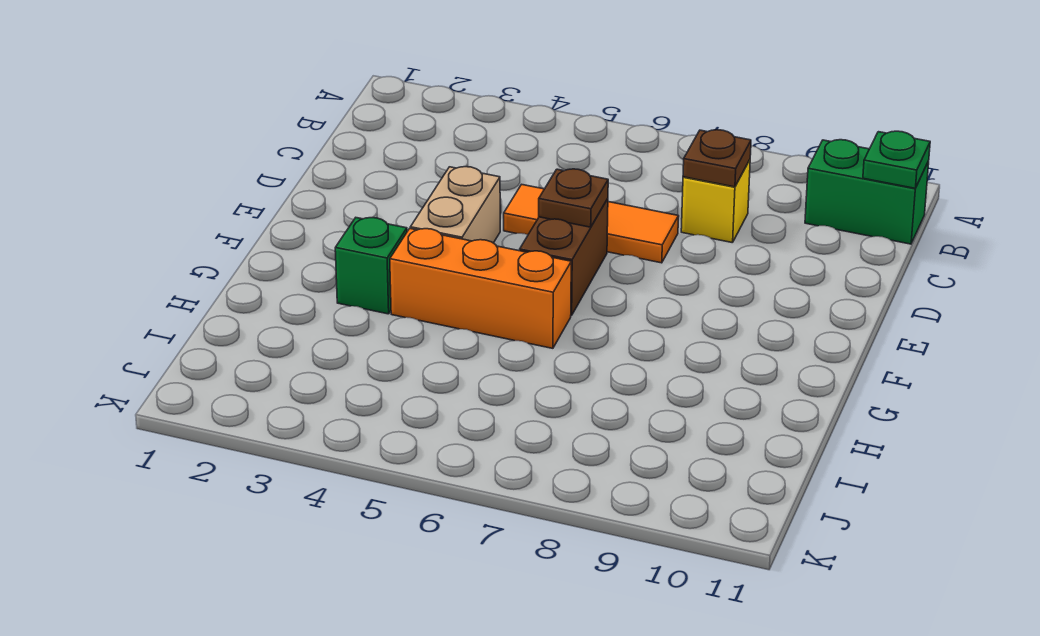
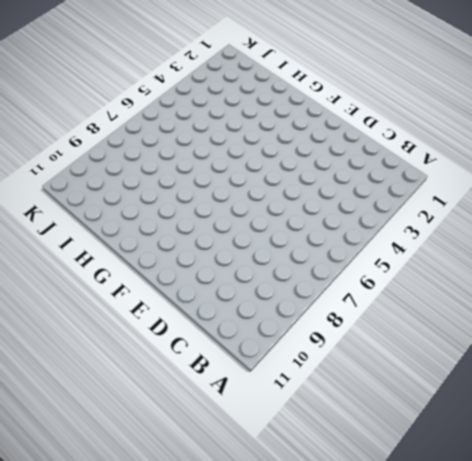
none -> green 1x2 brick [805,140,929,244]
none -> yellow 1x1 brick [681,160,750,243]

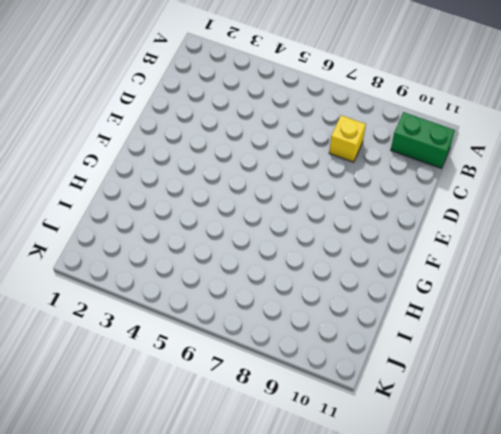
none -> orange 1x3 tile [504,184,679,263]
none -> tan 1x2 brick [410,167,500,243]

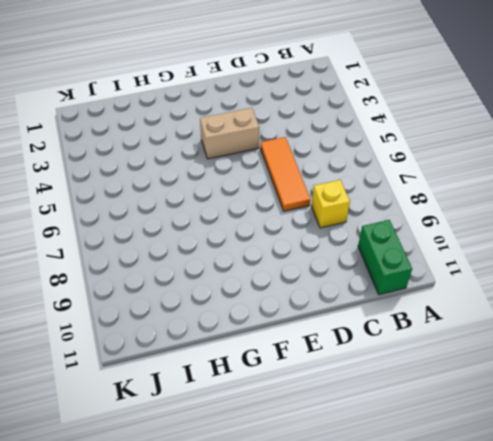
none -> brown 1x2 brick [520,199,608,316]
none -> green 1x1 brick [335,218,407,314]

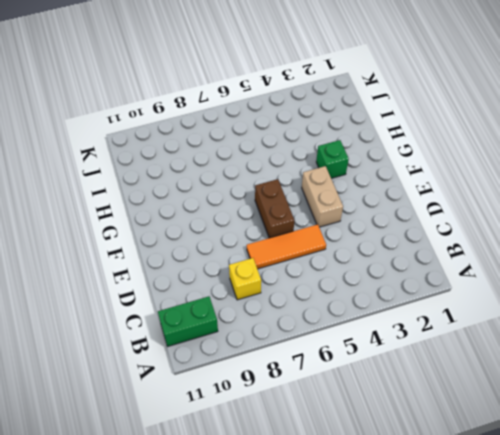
none -> orange 1x3 brick [390,229,571,348]
none -> green 1x1 plate [863,131,930,188]

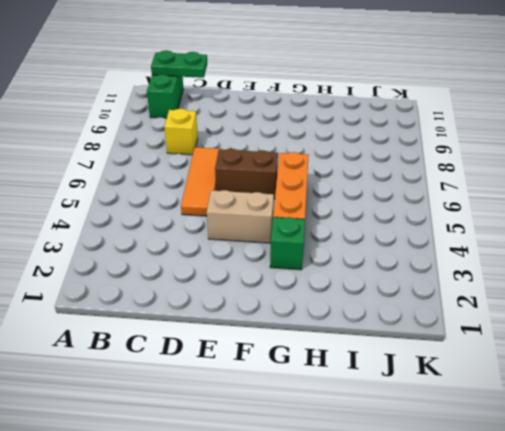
green 1x2 plate [151,50,207,78] -> green 1x1 plate [863,131,930,188]
none -> brown 1x1 plate [683,130,751,187]
none -> brown 1x1 plate [539,169,608,227]

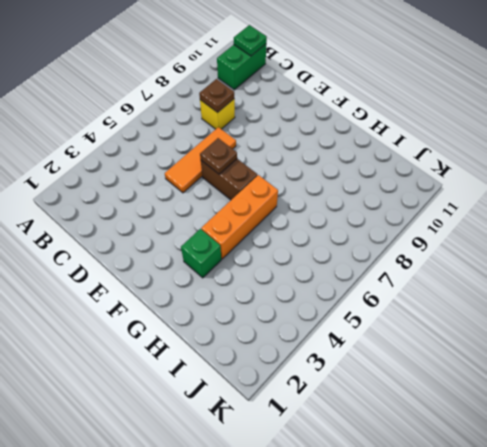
none -> tan 1x2 brick [410,167,500,243]

